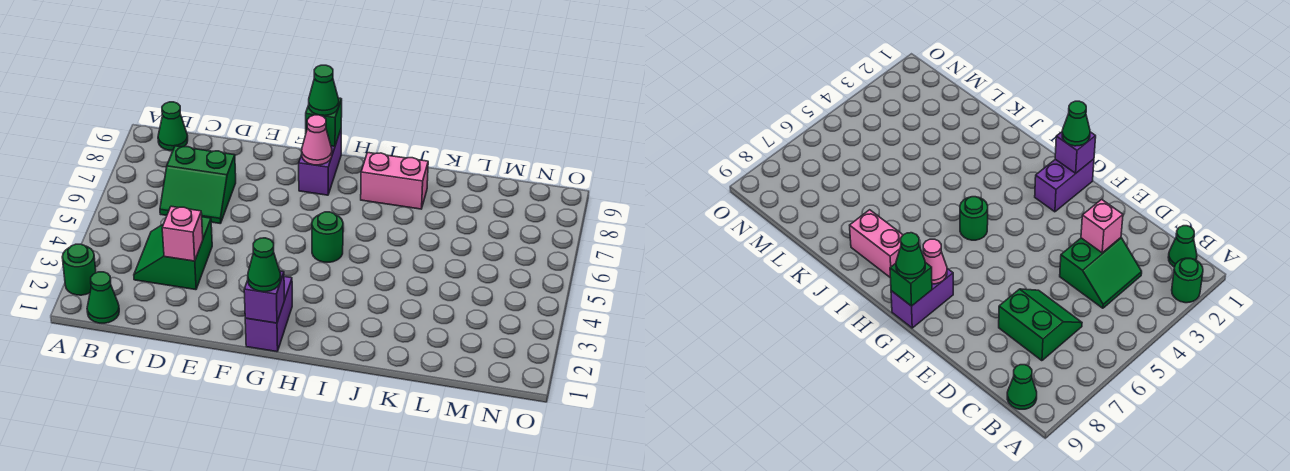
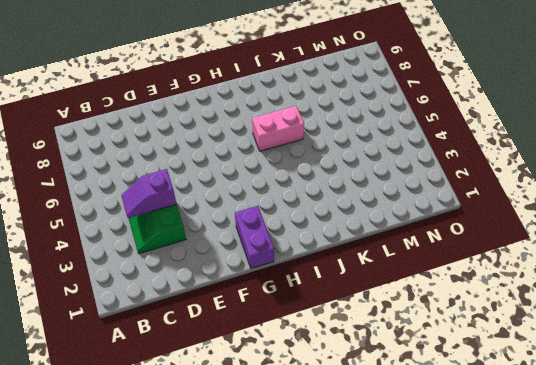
purple 1x2 slope [121,169,176,218] -> none
pink 1x2 brick [252,106,304,151] -> pink 1x2 brick moved to [361,153,428,209]
none -> green 1x1 round brick [62,244,96,295]
none -> green 1x1 cone [87,272,119,323]
none -> green 1x1 cone [158,102,188,151]

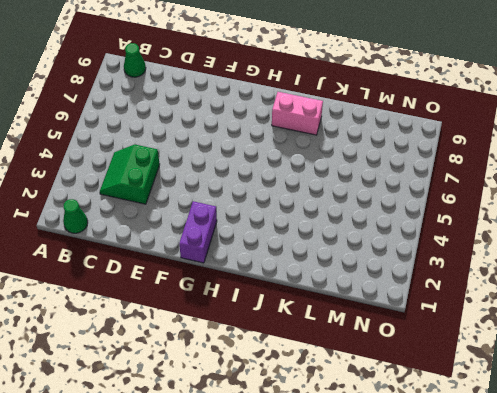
none -> green 1x1 round brick [62,244,96,295]
none -> green 2x2 slope [160,146,236,224]
none -> purple 1x2 brick [299,130,341,195]

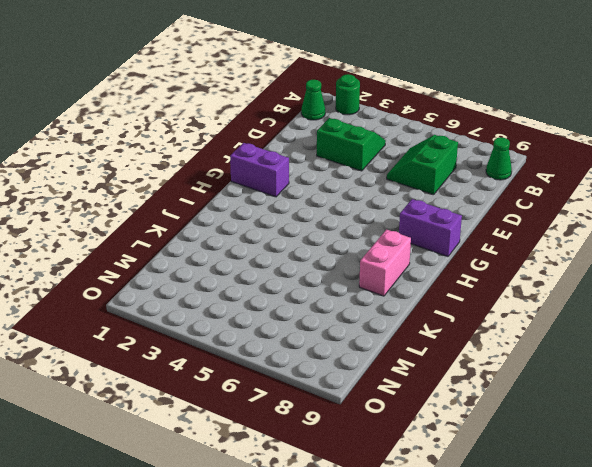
none -> green 1x1 round brick [312,212,343,262]
none -> pink 1x1 brick [162,206,203,261]
none -> purple 1x1 brick [244,271,284,323]

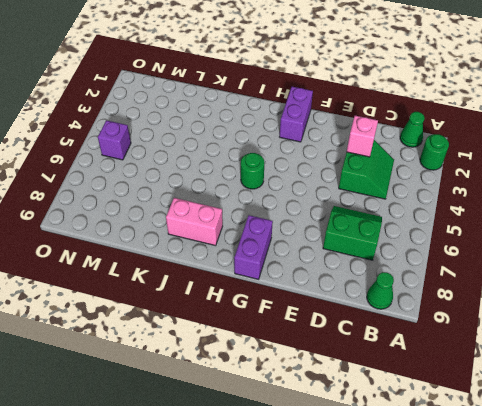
purple 1x1 brick [98,120,131,160] -> purple 1x1 brick moved to [244,271,284,323]
none -> pink 1x1 cone [302,115,332,165]
none -> green 1x1 brick [306,98,342,146]
none -> green 1x1 cone [248,238,281,292]

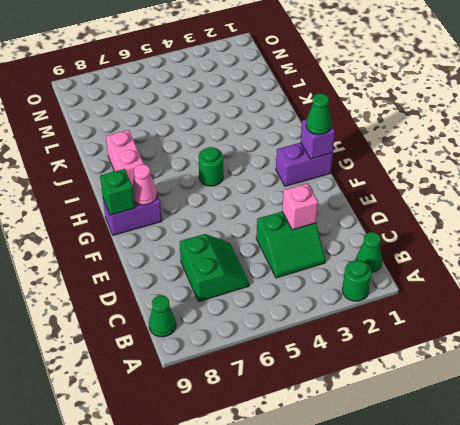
none -> green 1x1 cone [309,65,339,116]

